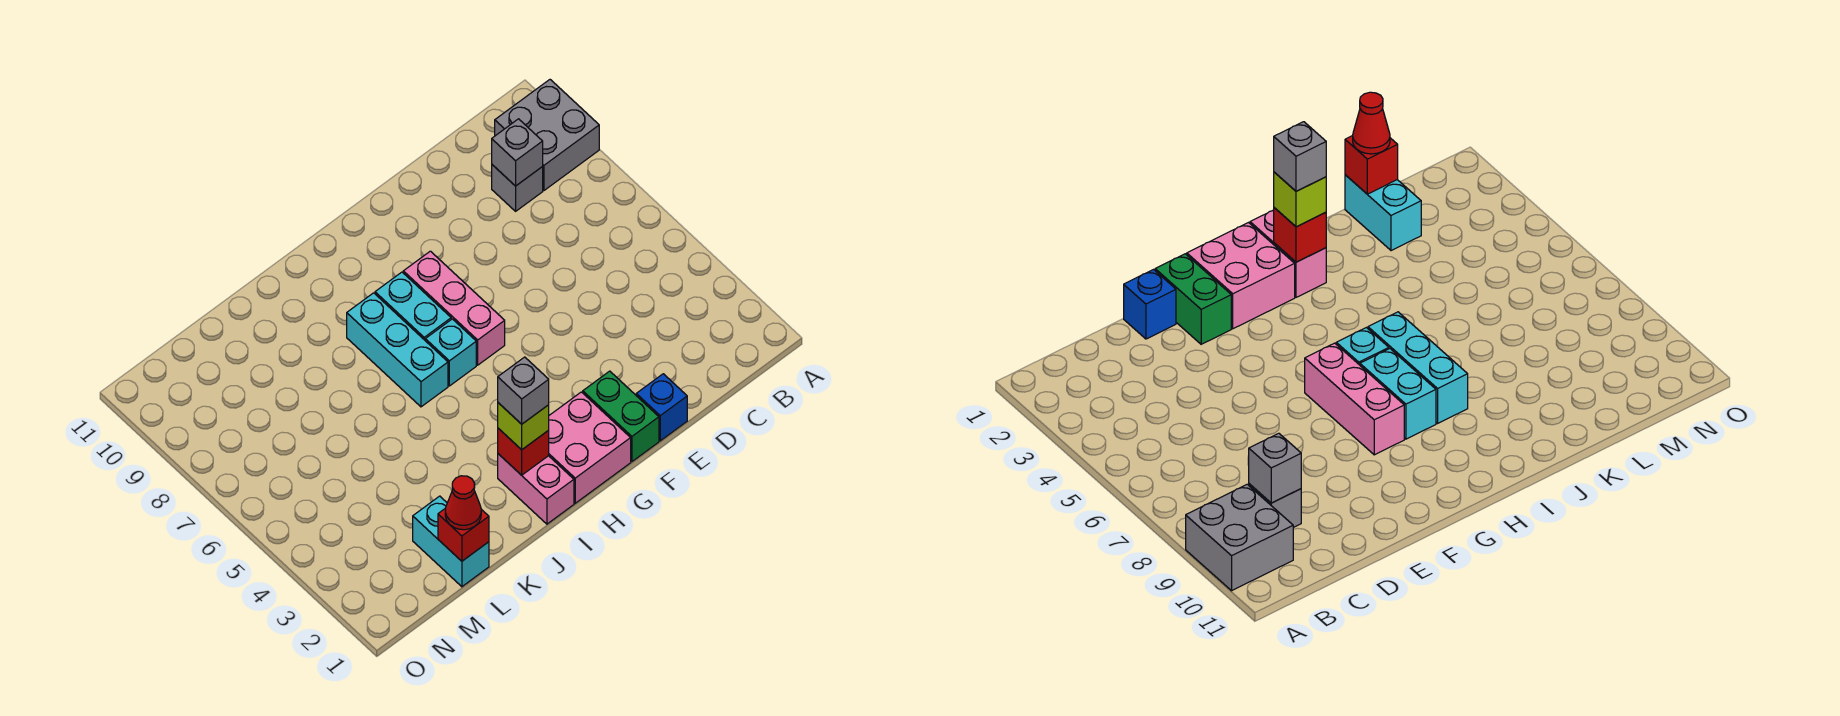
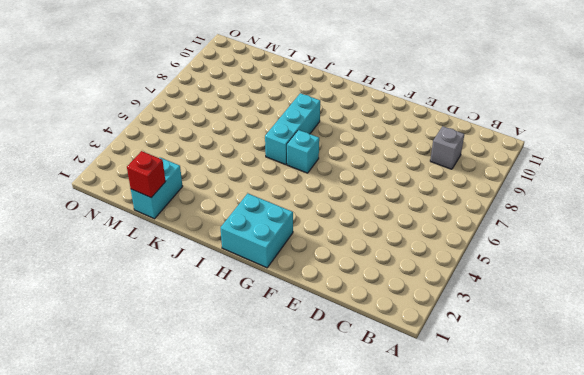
cyan 2x2 brick [221,194,293,268] -> pink 2x2 brick [549,392,631,503]
none -> grey 2x2 brick [495,80,599,190]
none -> blue 1x1 brick [636,374,687,441]
none -> green 1x2 brick [583,371,659,462]

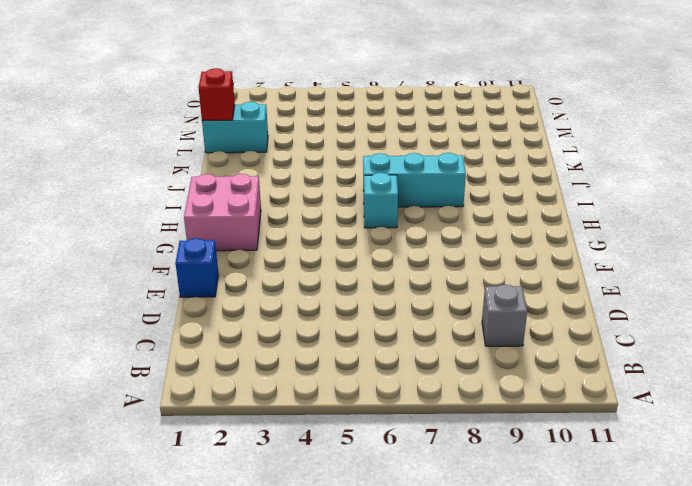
none -> grey 2x2 brick [495,80,599,190]
none -> green 1x2 brick [583,371,659,462]
none -> pink 1x3 brick [403,251,505,365]

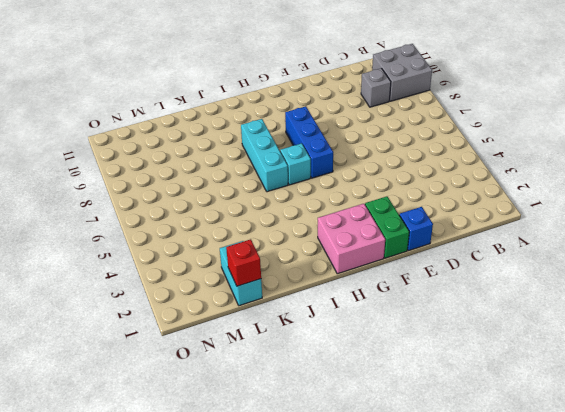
blue 1x3 brick [285,106,333,178] -> pink 1x3 brick [403,251,505,365]
none -> cyan 1x2 brick [375,272,451,340]
none -> pink 1x2 brick [498,454,574,524]
none -> grey 1x1 brick [492,119,543,186]

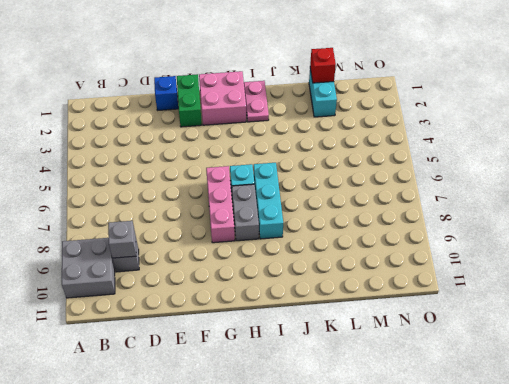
grey 1x2 brick [232,184,259,241] -> cyan 1x2 brick [375,272,451,340]
pink 1x2 plate [244,81,269,122] -> pink 1x2 brick [498,454,574,524]
none -> red 1x1 brick [498,428,549,475]
none -> lime 1x1 brick [498,403,549,450]
none -> red 1x1 cone [445,476,481,530]

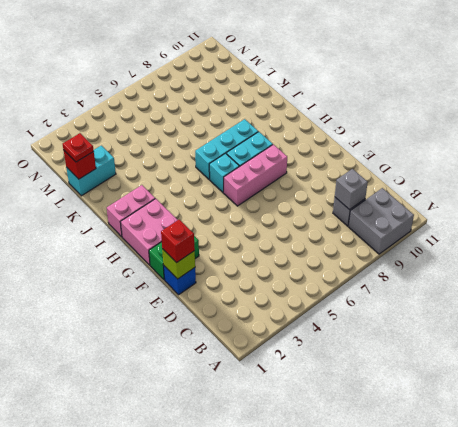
lime 1x1 brick [162,249,195,279] -> lime 1x1 brick moved to [498,403,549,450]
red 1x1 brick [161,220,195,263] -> red 1x1 brick moved to [498,428,549,475]
red 1x1 plate [63,133,94,162] -> red 1x1 cone [445,476,481,530]
none -> grey 1x1 brick [498,357,549,424]

